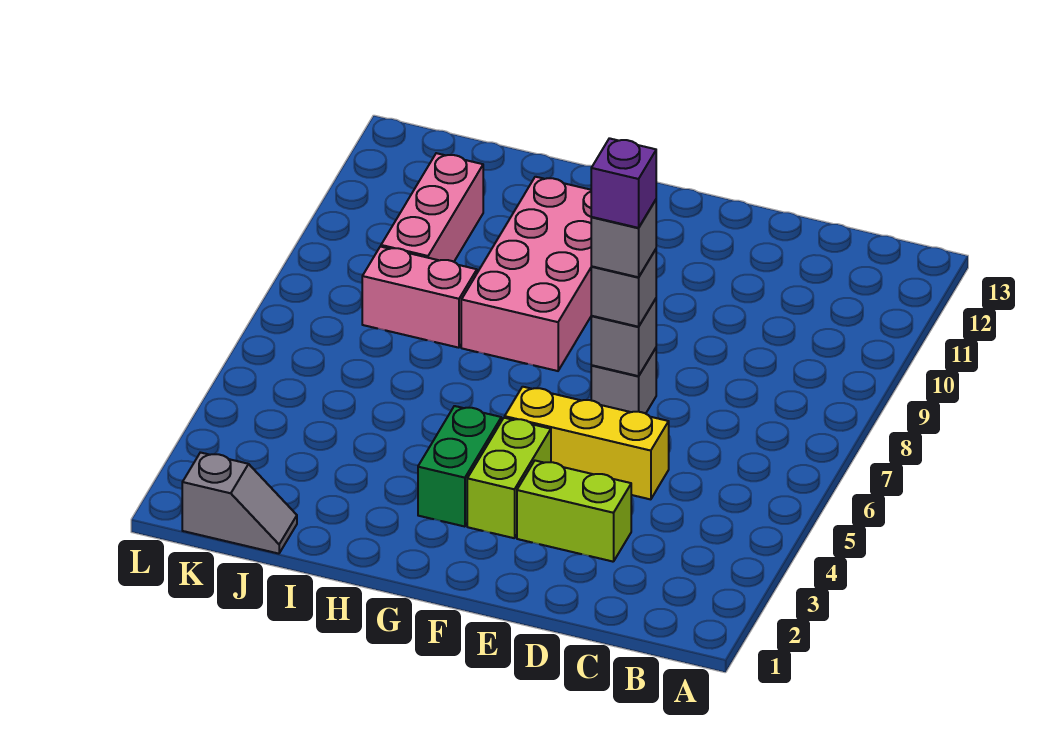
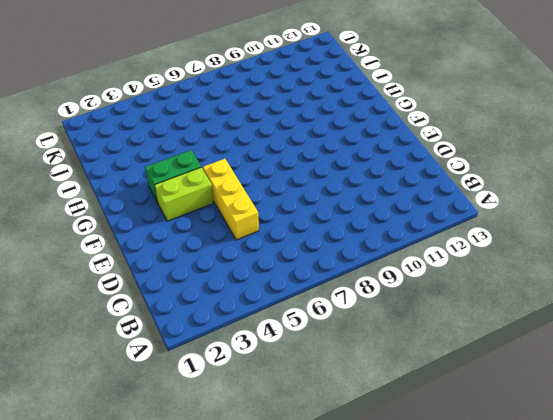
none -> lime 1x2 brick [517,461,631,562]
none -> grey 1x1 brick [591,348,656,414]
none -> pink 2x4 brick [461,177,592,371]

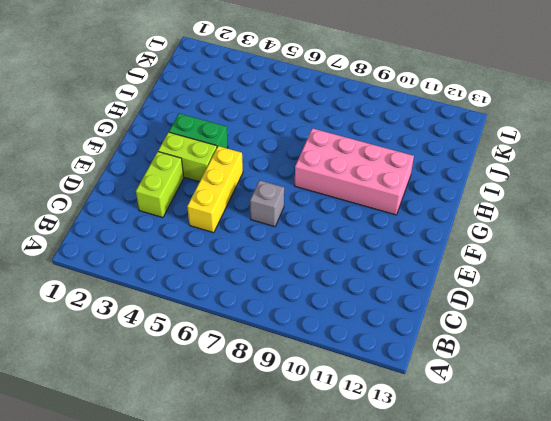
none -> pink 1x2 brick [362,247,477,348]
none -> grey 1x2 slope [182,452,297,554]
none -> pink 1x3 brick [381,153,483,262]

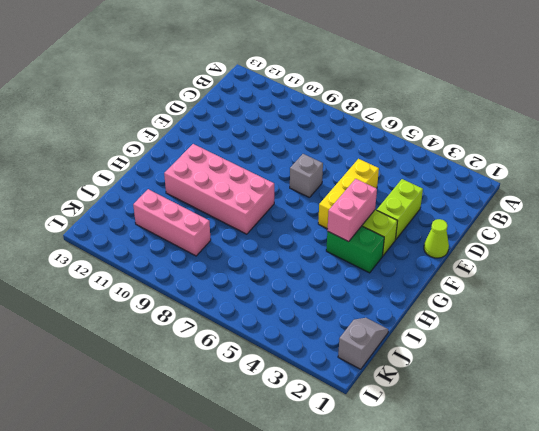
lime 1x1 cone [424,219,449,258] -> none
pink 1x2 brick [327,179,377,242] -> pink 1x2 brick moved to [362,247,477,348]
none -> grey 1x1 brick [591,299,656,376]
none -> grey 1x1 brick [591,249,656,327]
none -> grey 1x1 brick [591,200,656,277]

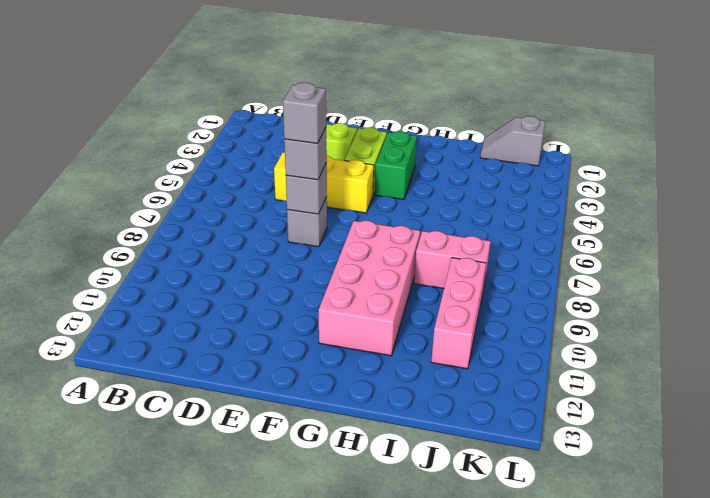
none -> purple 1x1 brick [591,138,656,228]

